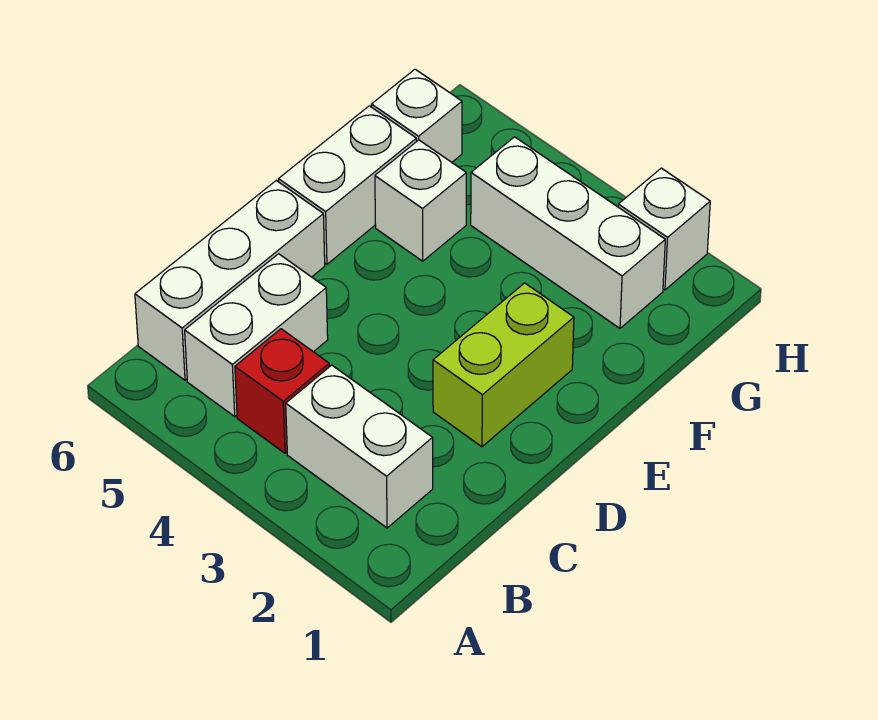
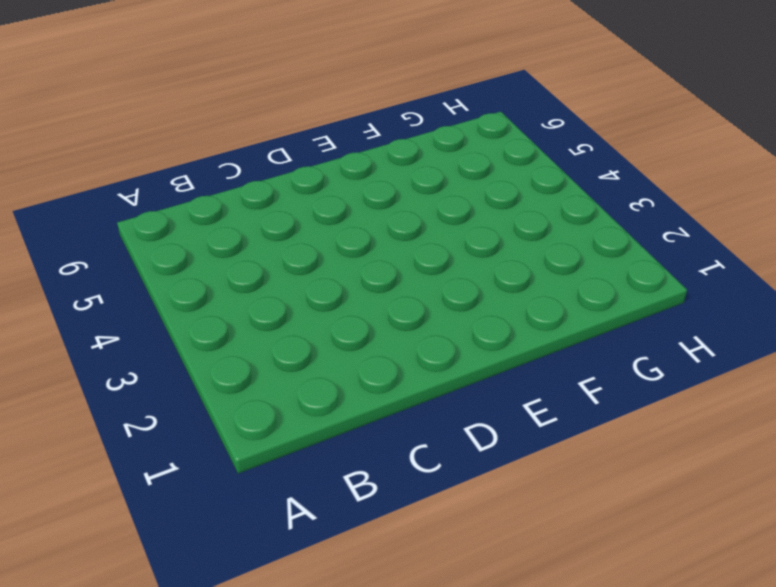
none -> white 1x2 brick [286,365,433,528]
none -> red 1x1 brick [235,329,329,453]

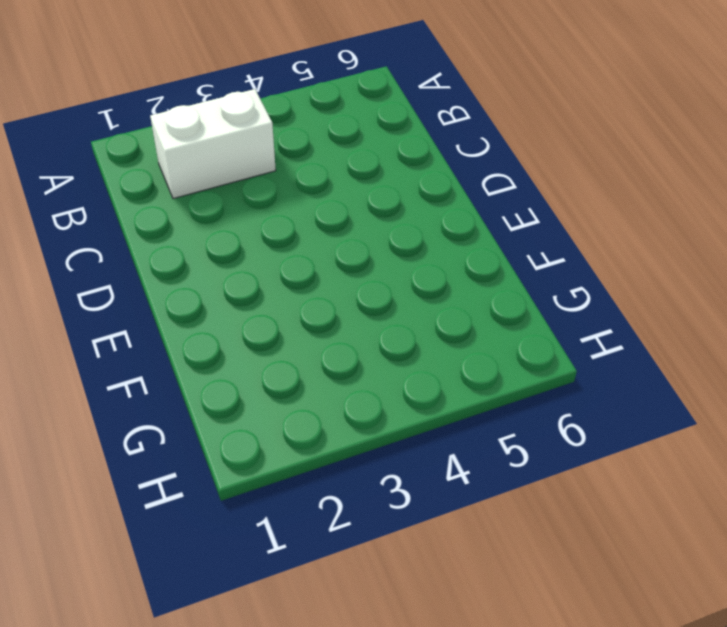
none -> red 1x1 brick [235,329,329,453]
none -> white 1x2 brick [185,254,328,417]

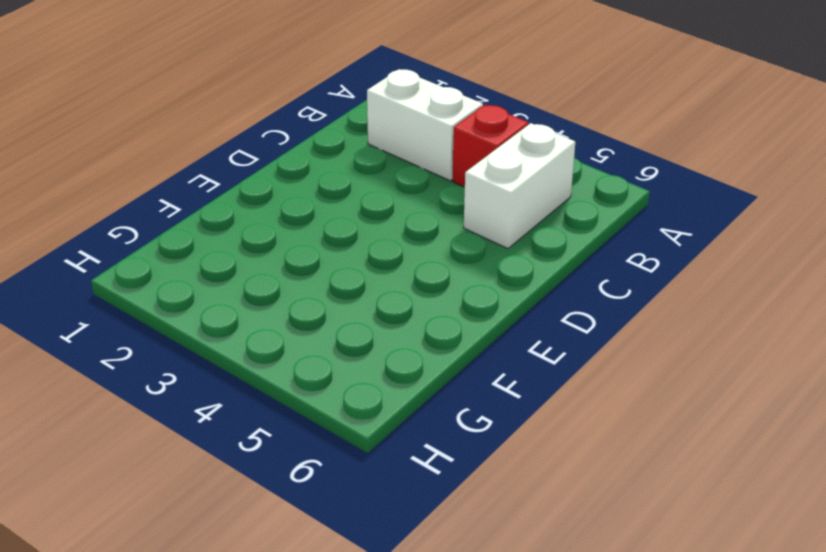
none -> white 1x3 brick [135,181,325,380]
none -> lime 1x2 brick [433,283,574,447]

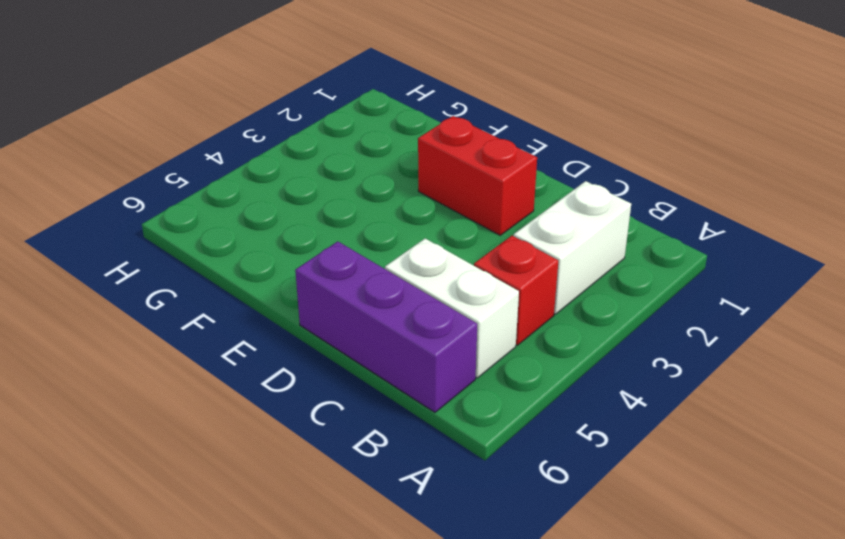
purple 1x3 brick [295,241,477,412] -> white 1x3 brick [135,181,325,380]
red 1x2 brick [418,116,537,235] -> lime 1x2 brick [433,283,574,447]
none -> white 1x2 brick [278,106,416,264]
none -> white 1x1 brick [375,140,466,261]

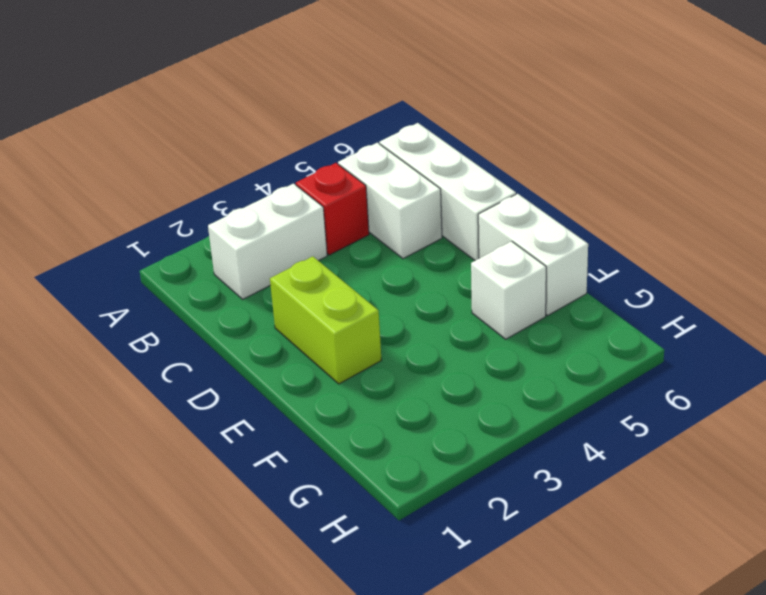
none -> white 1x3 brick [471,137,665,328]
none -> white 1x1 brick [371,69,462,162]

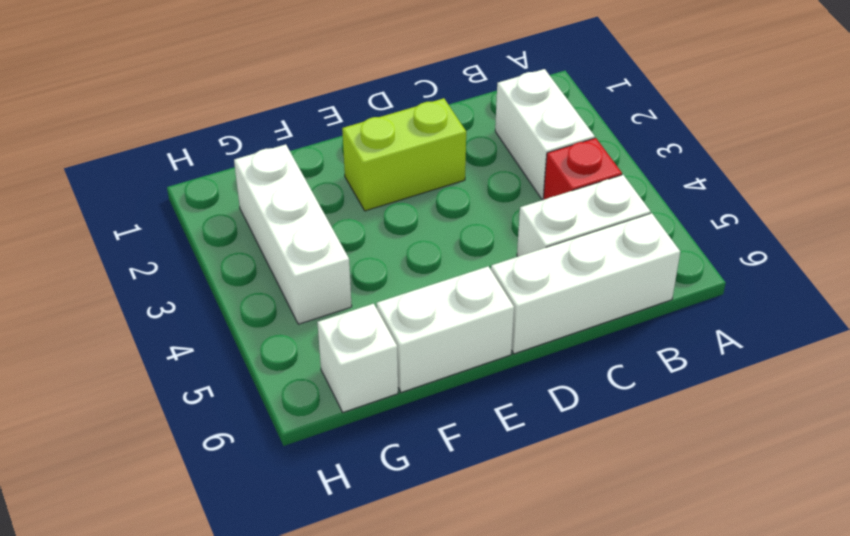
none -> white 1x1 brick [375,140,466,261]
none -> white 1x1 brick [618,168,710,290]

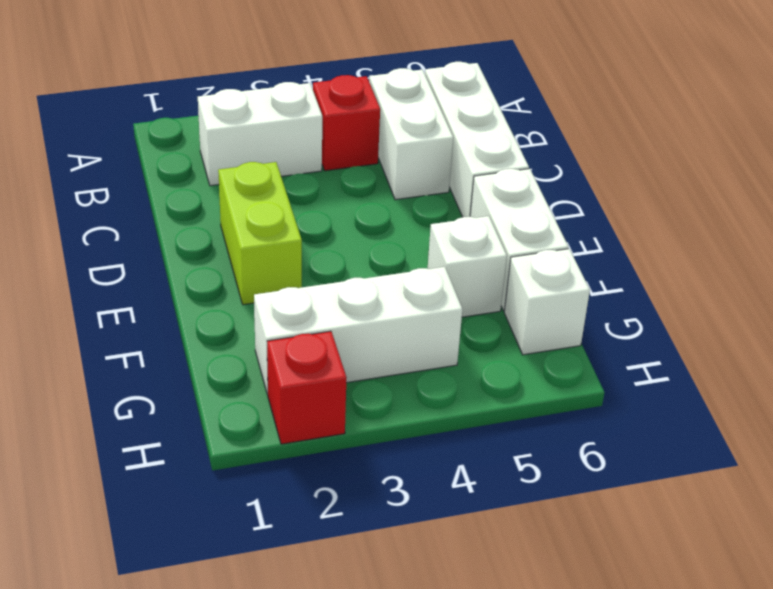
red 1x1 brick [267,331,347,444] -> white 1x1 brick [618,168,710,290]

